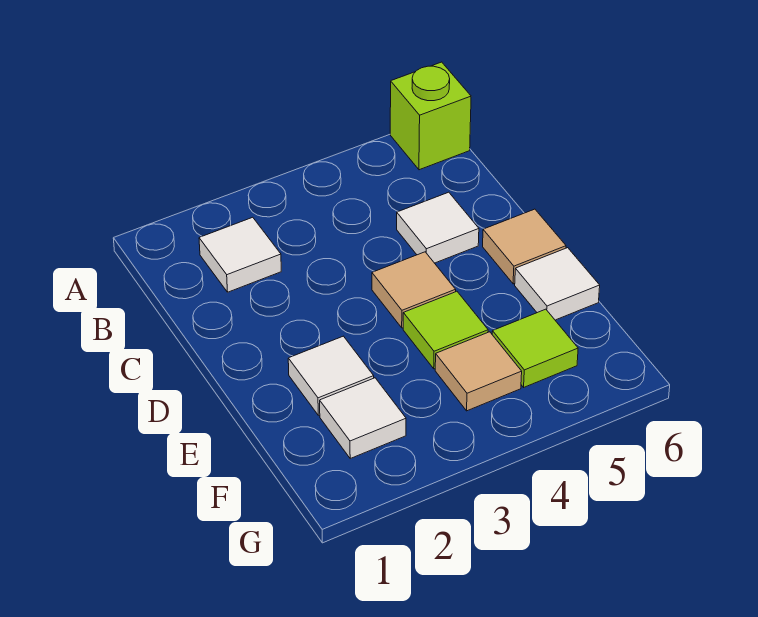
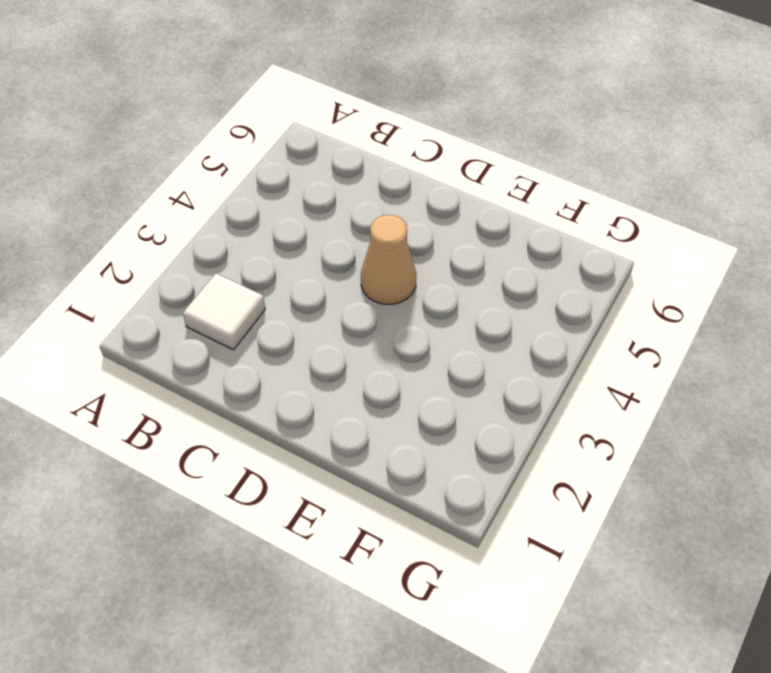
tan 1x1 cone [361,215,416,304] -> tan 1x1 tile [372,252,456,328]
none -> lime 1x1 brick [390,62,471,170]
none -> white 1x1 tile [397,192,479,263]

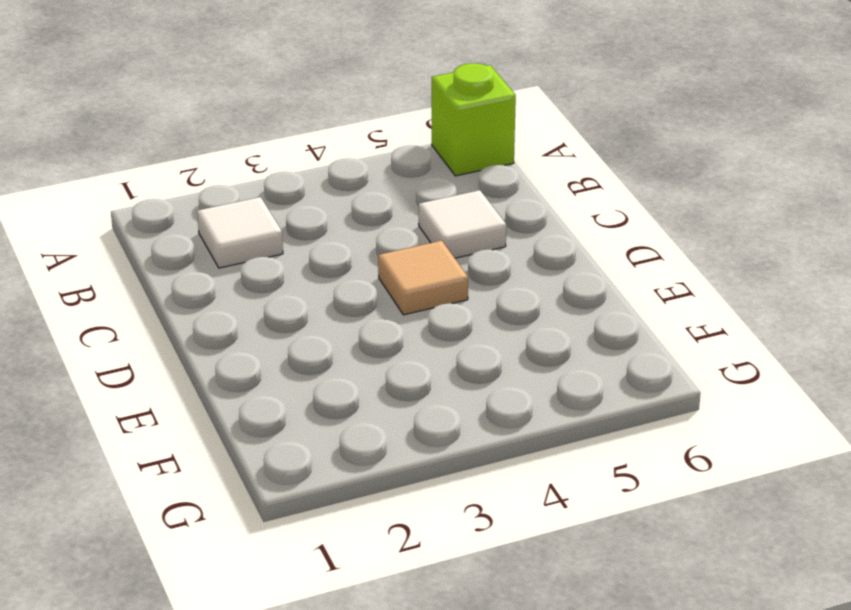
none -> tan 1x1 tile [483,209,566,284]
none -> white 1x1 tile [288,336,374,415]

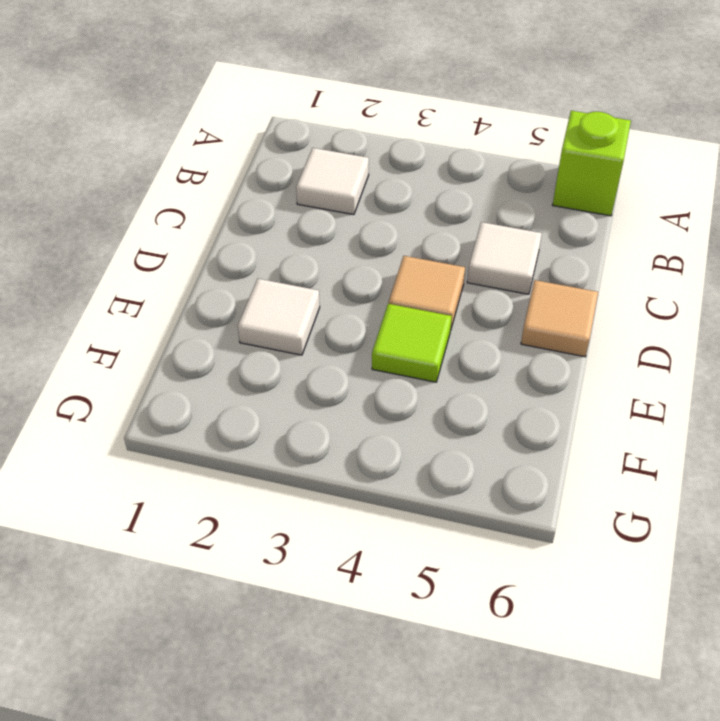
none -> white 1x1 tile [515,248,600,320]
none -> white 1x1 tile [320,378,406,458]

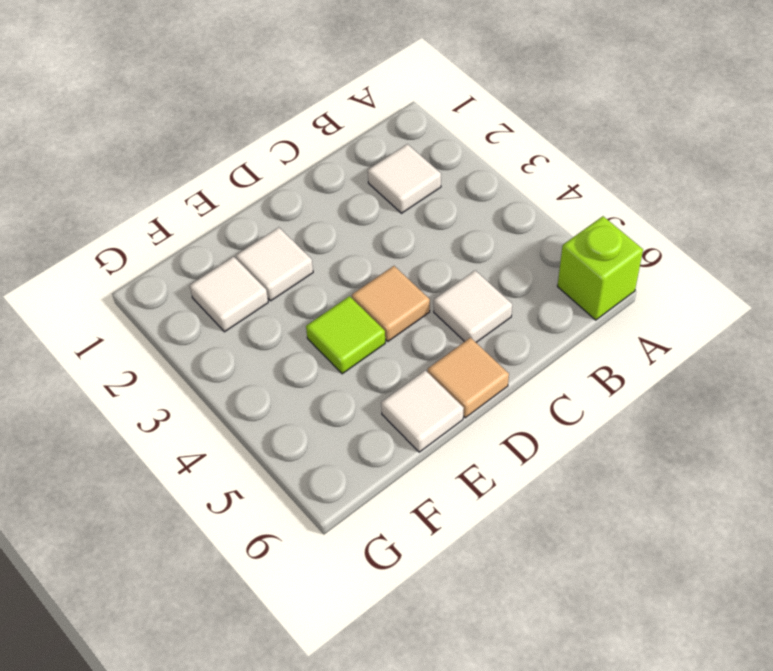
none -> tan 1x1 tile [435,332,522,411]
none -> lime 1x1 tile [492,309,578,387]

